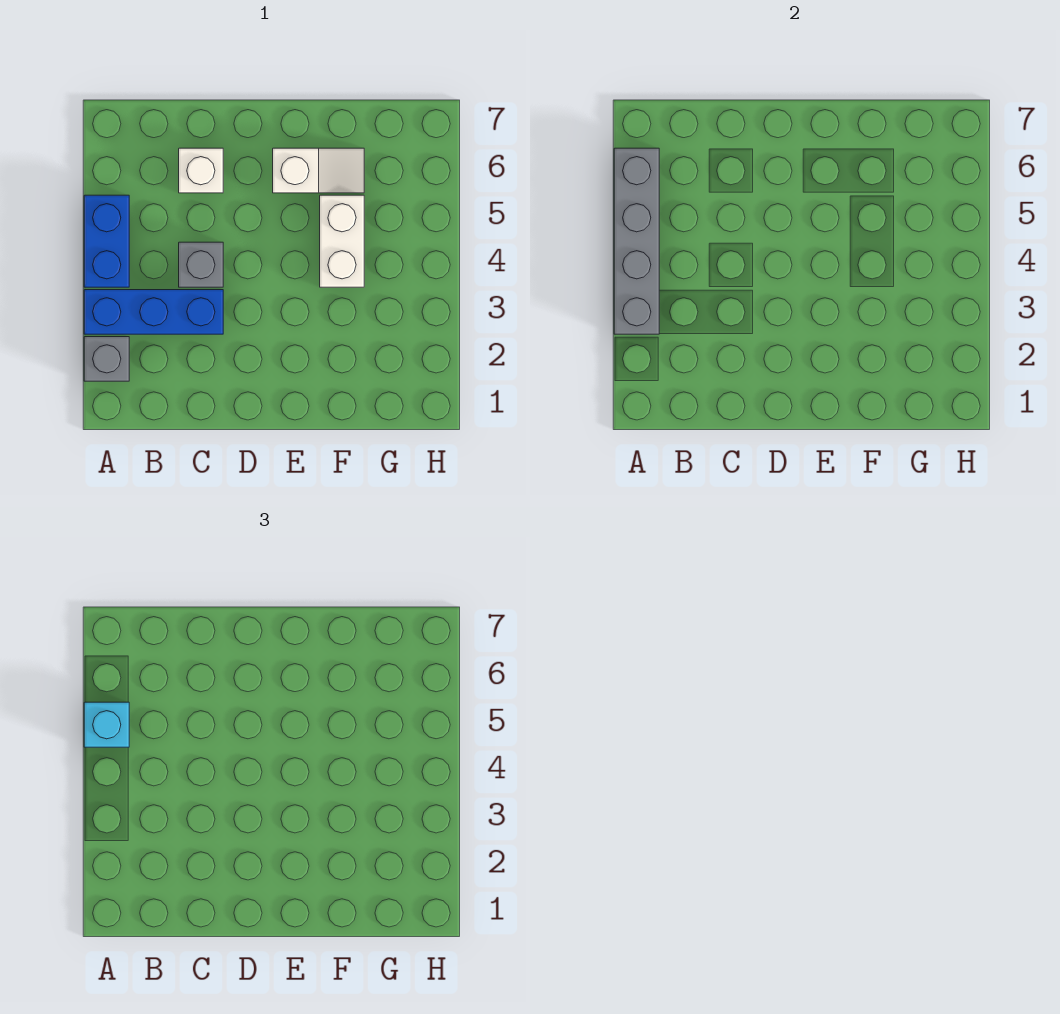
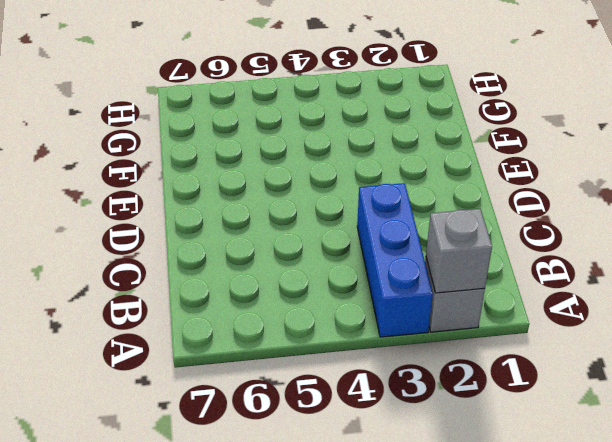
grey 1x1 brick [426,209,492,293] -> grey 1x1 brick moved to [179,242,223,287]
none -> blue 1x2 brick [84,195,129,287]
none -> white 1x1 brick [179,148,223,193]

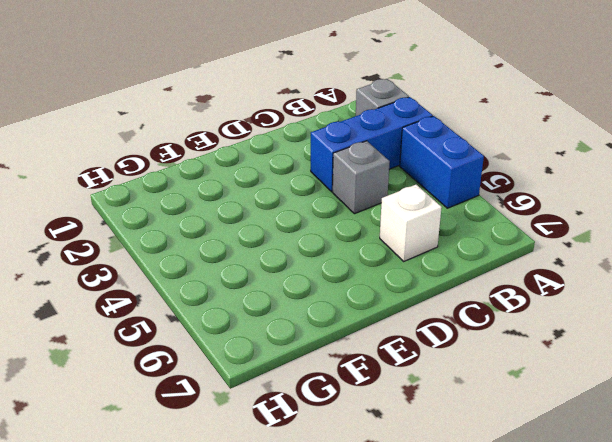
none -> white 1x2 slope [273,148,364,193]
none -> white 1x2 brick [320,195,364,287]

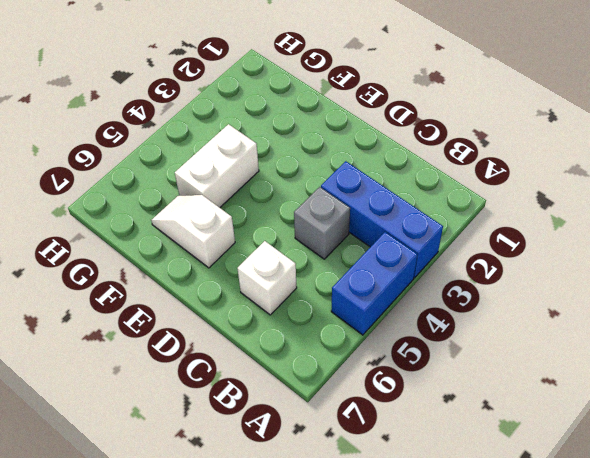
none -> grey 1x1 brick [84,337,129,381]
none -> grey 1x4 brick [614,148,659,334]

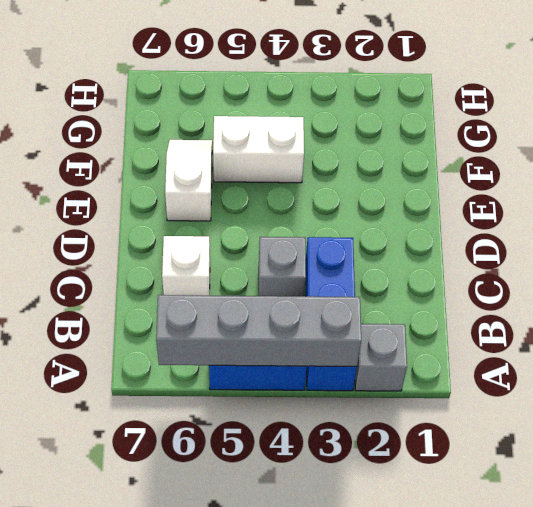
none -> cyan 1x1 brick [84,702,129,747]

